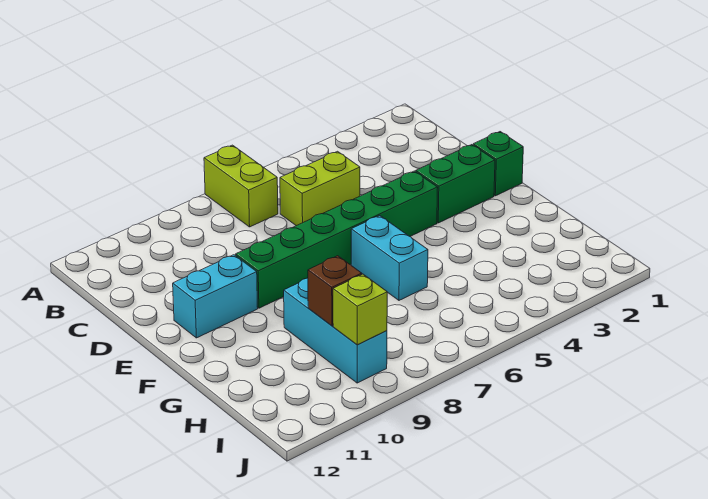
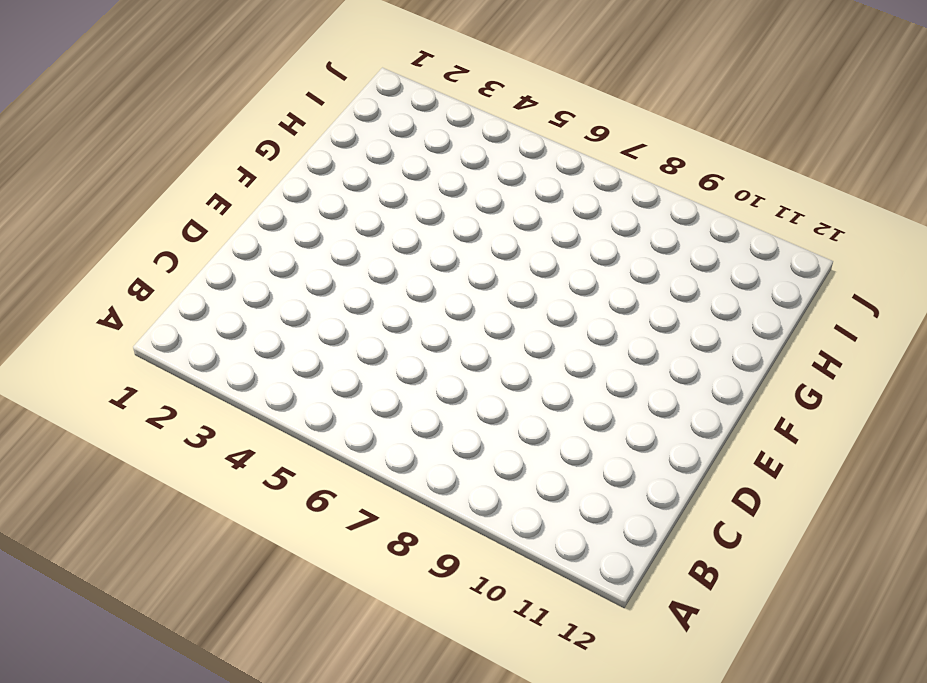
none -> lime 1x2 brick [204,145,278,227]
none -> lime 1x2 brick [280,151,360,226]

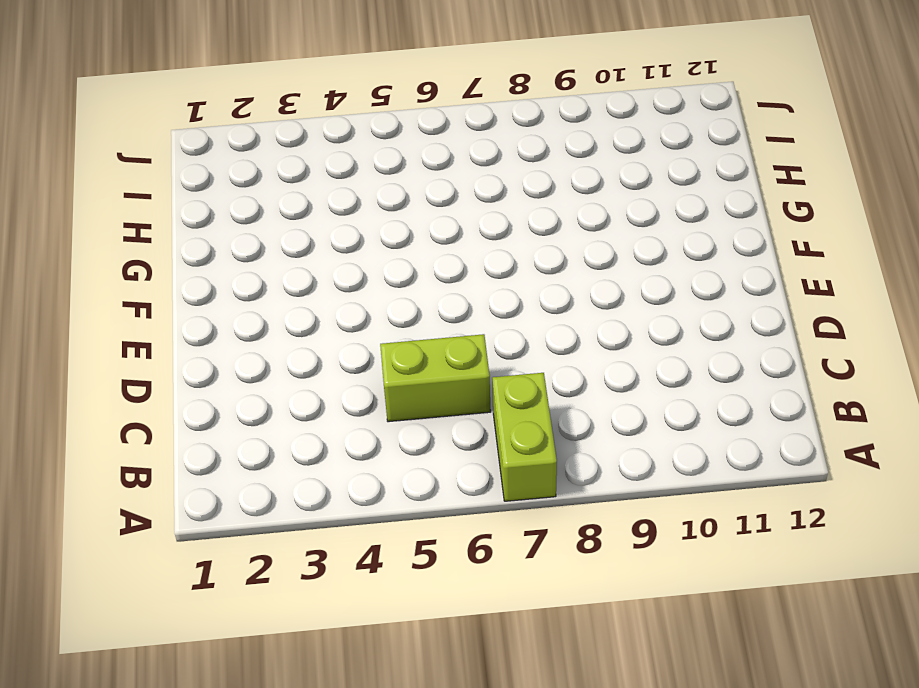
none -> green 1x1 brick [473,132,523,196]
none -> green 1x2 brick [416,145,495,223]

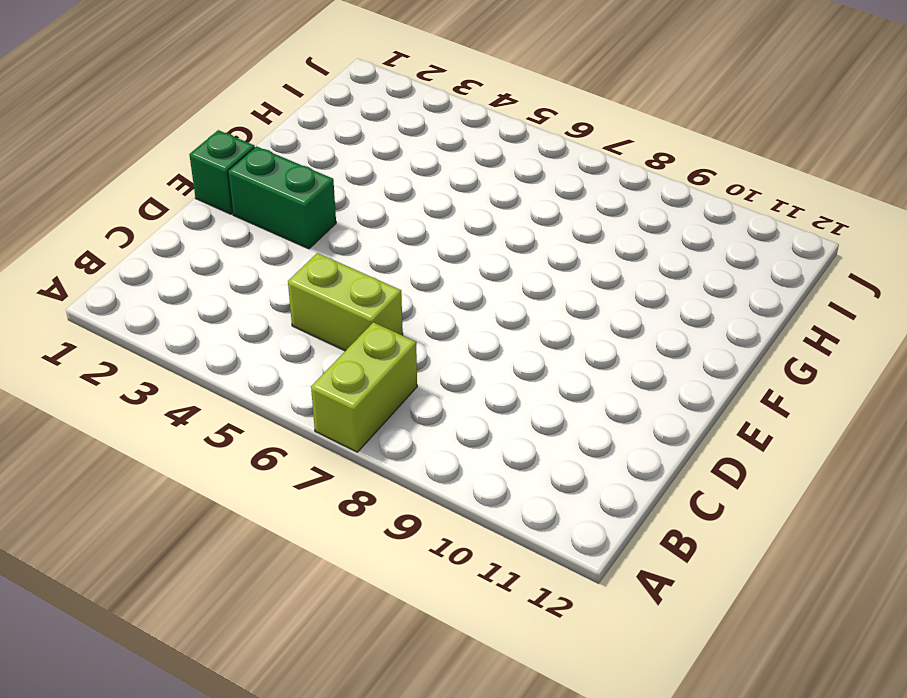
none -> green 1x6 brick [236,171,438,308]
none -> cyan 1x2 brick [173,255,258,338]

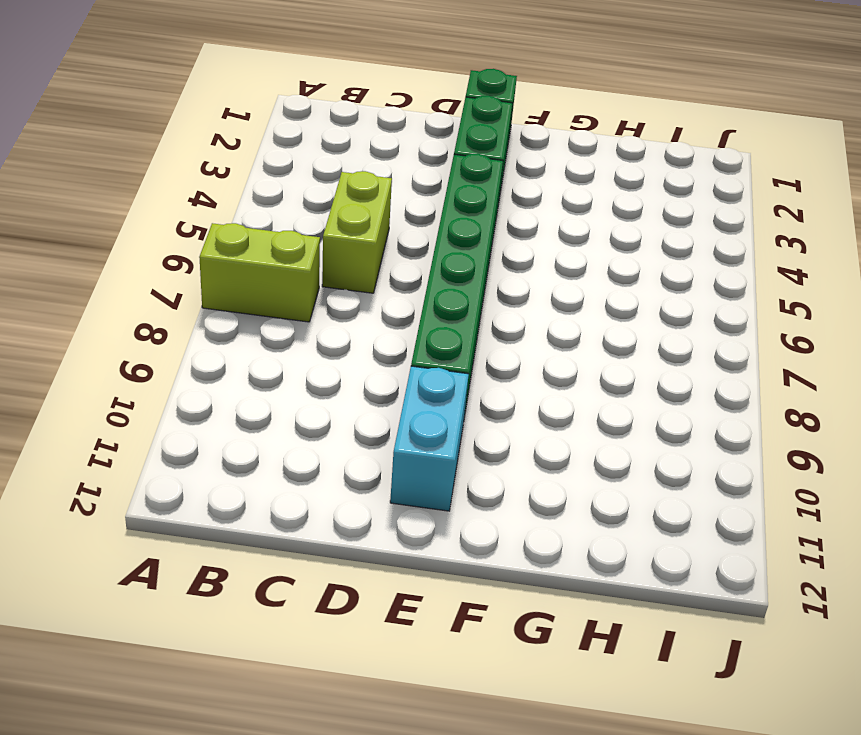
none -> cyan 1x2 brick [351,216,428,300]
none -> cyan 1x3 brick [284,278,387,383]

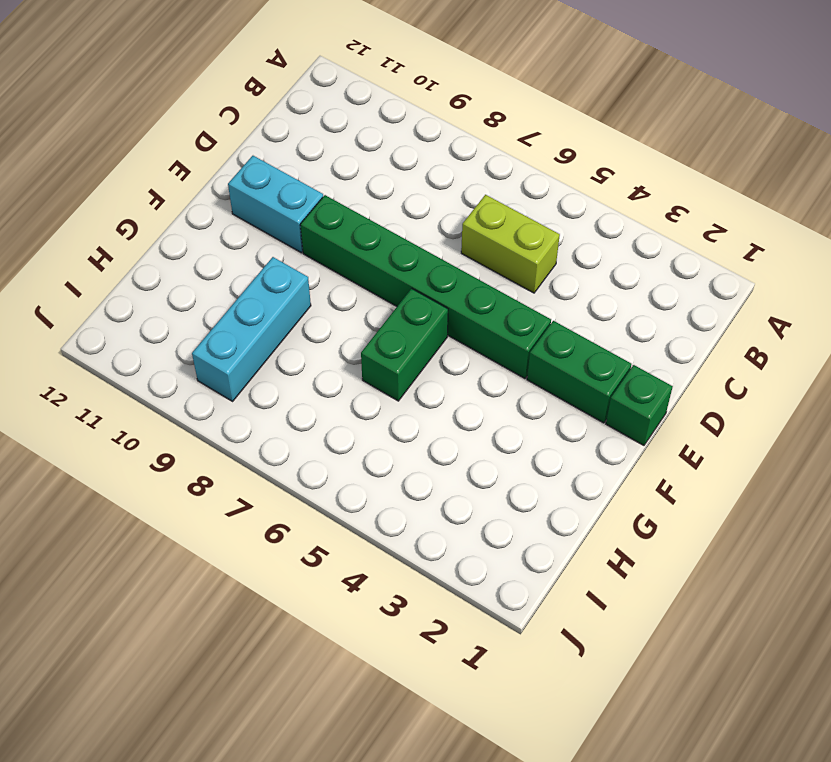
green 1x2 brick [361,288,448,401] -> cyan 1x2 brick [351,216,428,300]
none -> lime 1x2 brick [204,145,278,227]
none -> brown 1x1 brick [308,256,362,326]

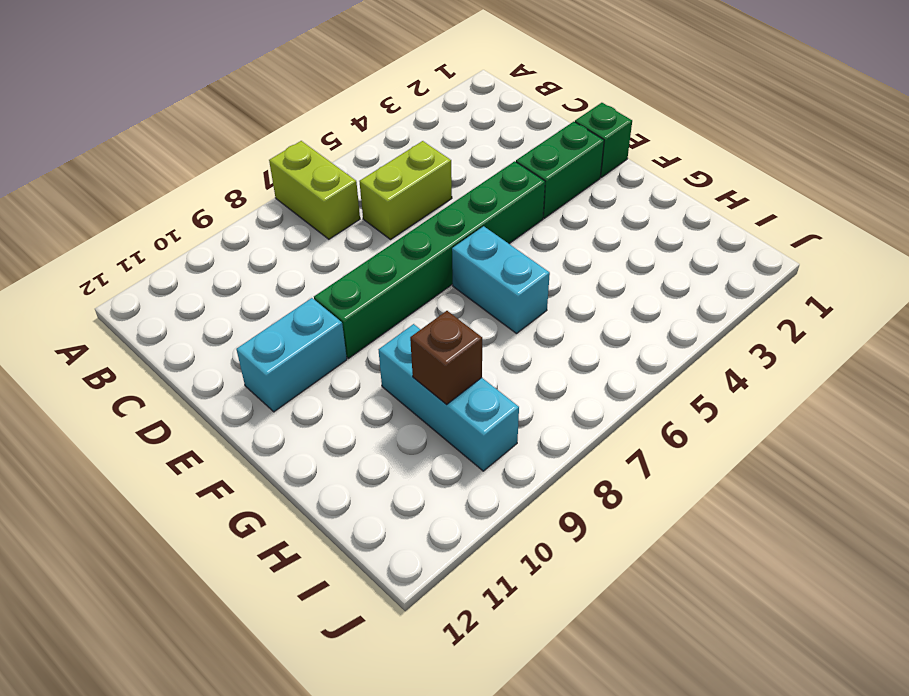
none -> lime 1x1 brick [333,274,387,345]

